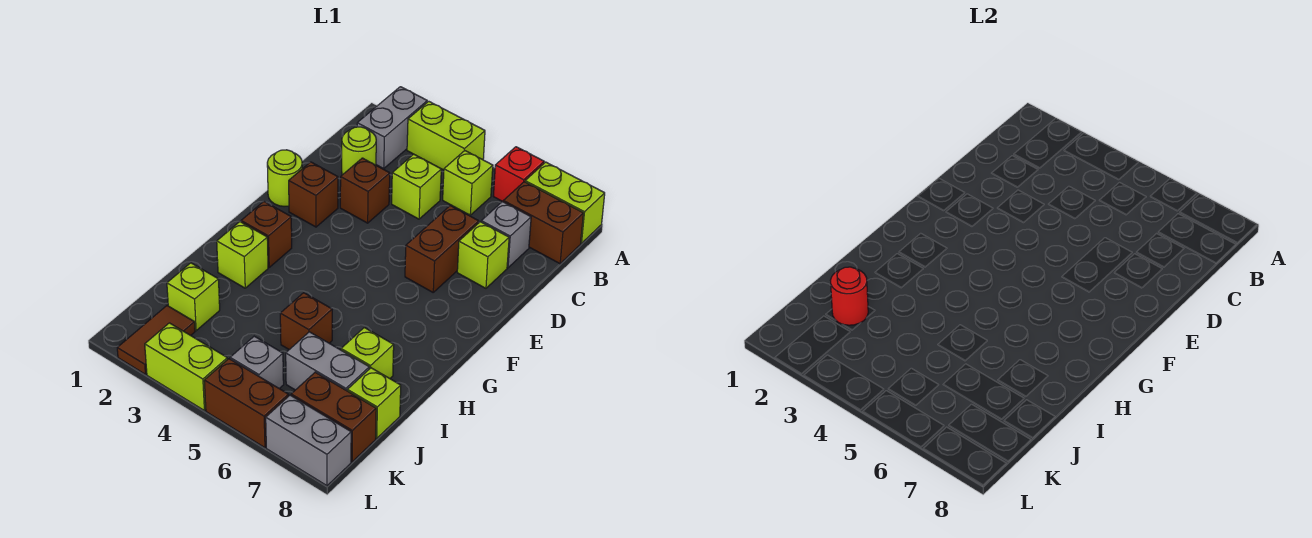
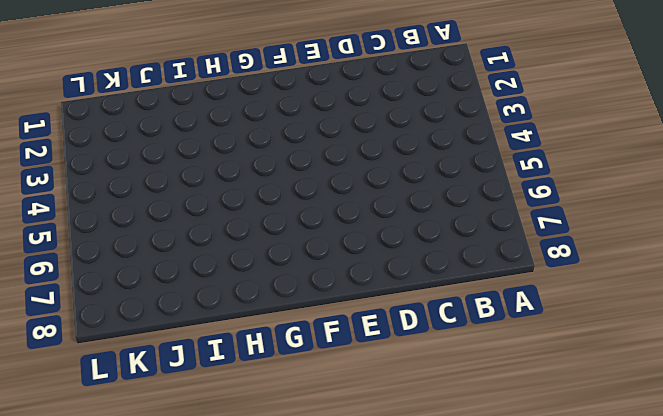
none -> grey 1x2 brick [357,87,427,168]
none -> lime 1x2 brick [407,101,485,170]
none -> red 1x1 brick [493,147,544,202]

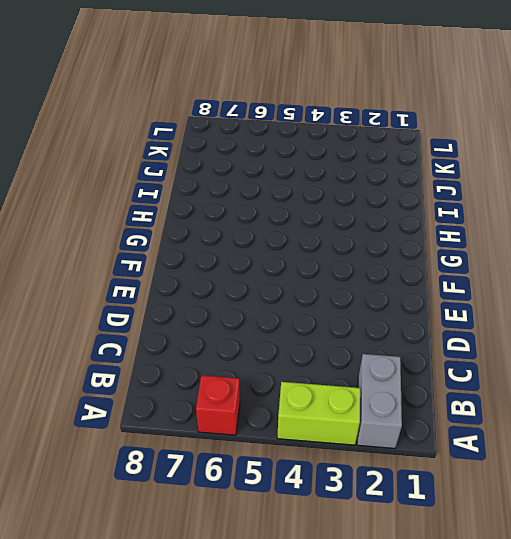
none -> lime 1x2 brick [525,162,605,243]
none -> lime 1x1 brick [443,151,493,215]
none -> brown 1x2 brick [503,182,583,264]

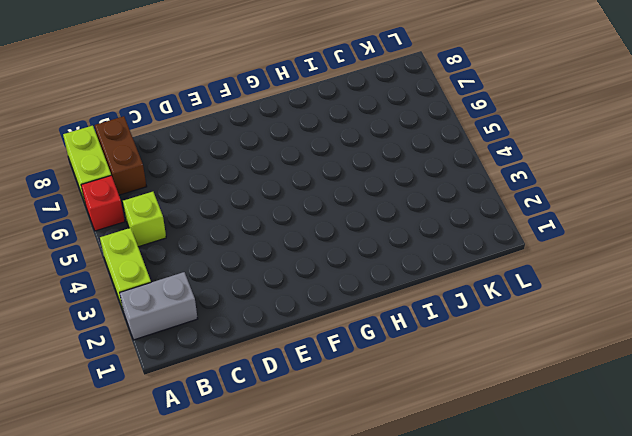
none -> lime 1x1 round brick [342,127,376,175]
none -> lime 1x1 brick [392,154,441,219]
none -> grey 1x1 brick [481,202,531,268]

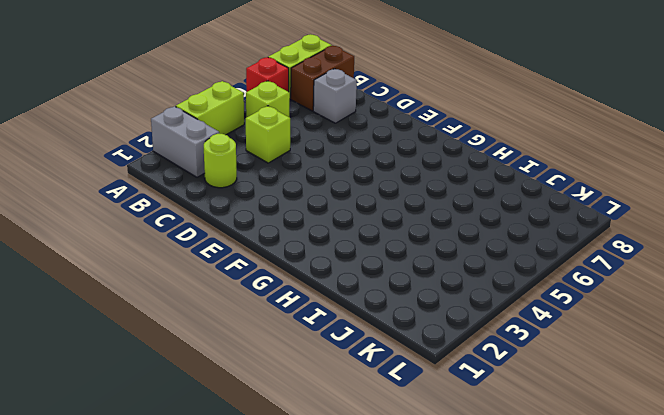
none -> brown 1x1 brick [340,158,390,223]
none -> brown 1x2 brick [405,206,479,292]
none -> lime 1x1 brick [457,222,509,288]

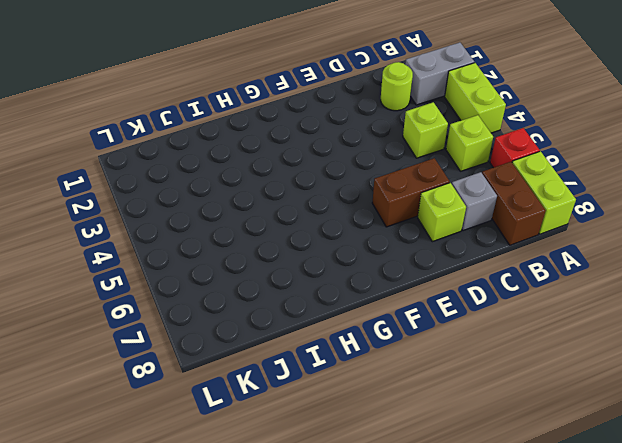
none -> brown 1x1 brick [340,158,390,223]
none -> lime 1x1 round brick [267,150,302,207]
none -> brown 1x1 brick [289,162,338,227]

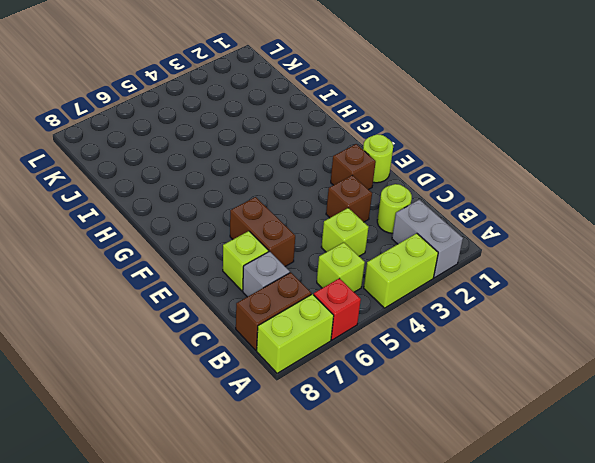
none -> brown 1x1 brick [241,202,292,267]
none -> lime 1x1 brick [217,222,268,288]
none -> brown 1x1 brick [280,293,332,350]

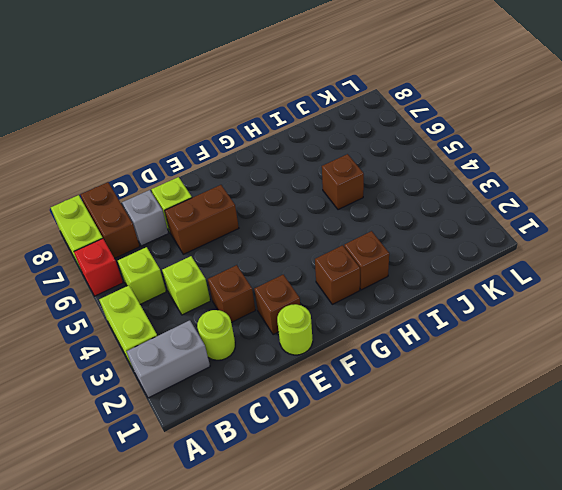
brown 1x1 brick [344,231,389,290] -> lime 1x1 brick [217,222,268,288]
none -> lime 1x1 brick [341,328,394,378]
none -> lime 1x1 brick [167,263,220,331]
none -> grey 1x2 brick [286,332,369,391]

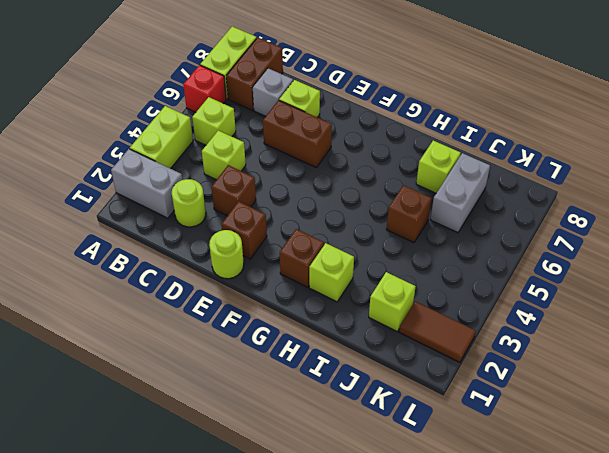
none -> lime 1x1 brick [347,368,401,438]
none -> grey 1x1 brick [230,336,284,389]
none -> brown 1x2 brick [291,372,376,462]

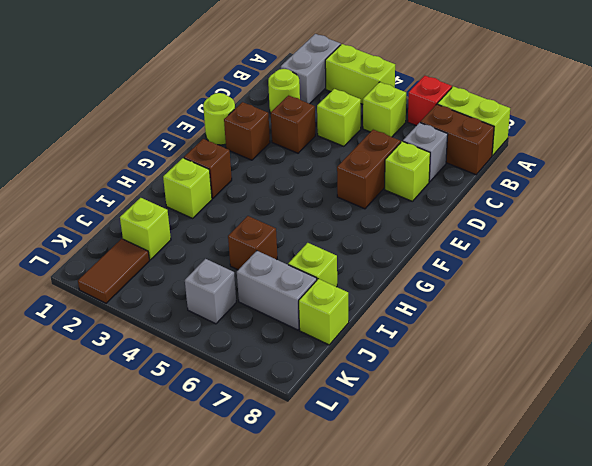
none -> brown 1x2 brick [291,372,376,462]
none -> lime 1x2 brick [145,323,228,411]
none -> brown 1x2 brick [204,359,289,448]

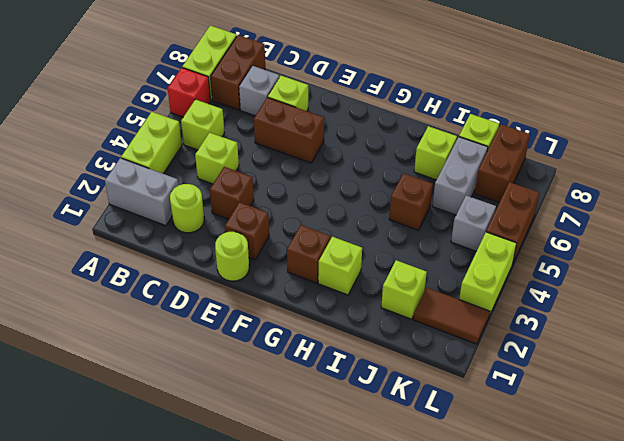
none -> grey 1x2 brick [266,395,351,486]
none -> red 1x1 round brick [830,267,868,325]

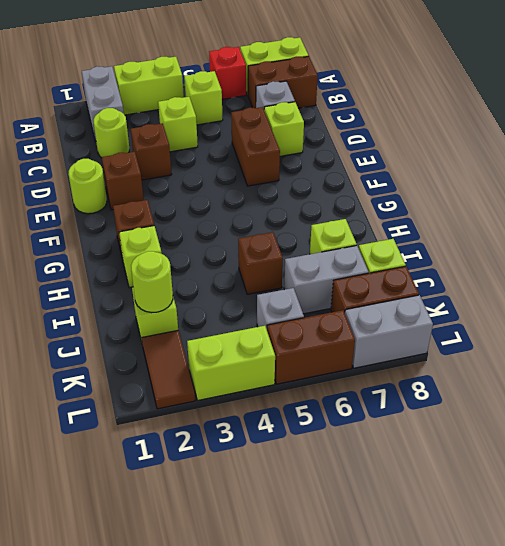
lime 1x1 round brick [131,251,173,313] -> red 1x1 round brick [830,267,868,325]

